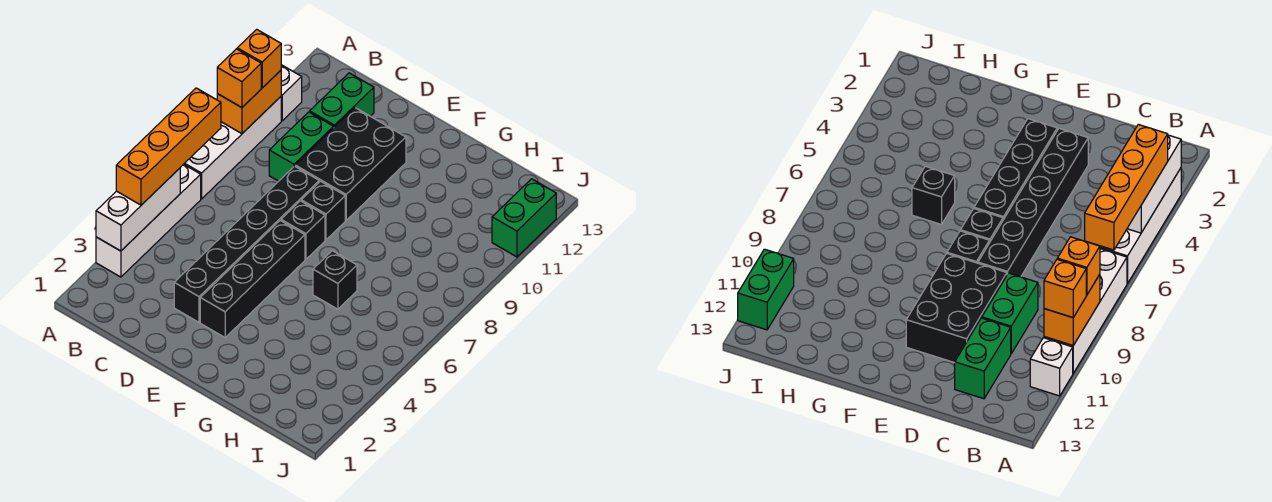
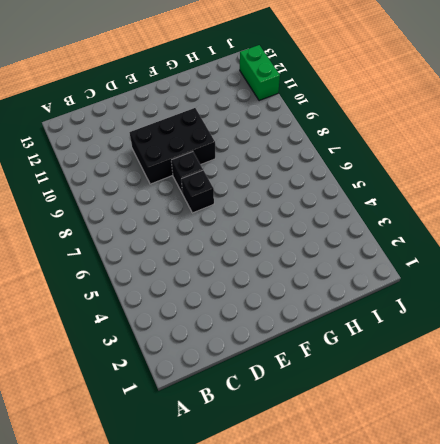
black 2x3 brick [129,108,215,184] -> black 2x3 brick turned to [295,108,406,220]
none -> white 1x4 brick [96,164,201,277]
none -> white 1x4 brick [184,97,281,199]
none -> white 1x1 brick [281,65,302,121]

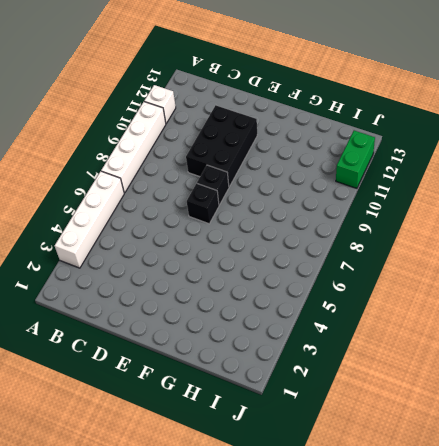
none -> green 1x2 brick [269,112,334,181]
none -> green 1x2 brick [310,73,374,127]
none -> black 1x6 brick [174,166,319,322]

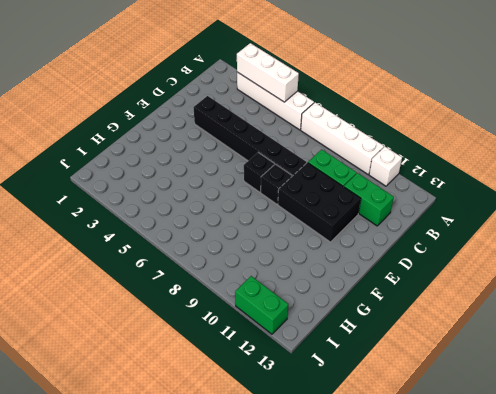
none -> black 1x4 brick [200,220,305,337]
none -> black 1x1 brick [313,251,357,309]
none -> orange 1x2 brick [217,70,281,134]

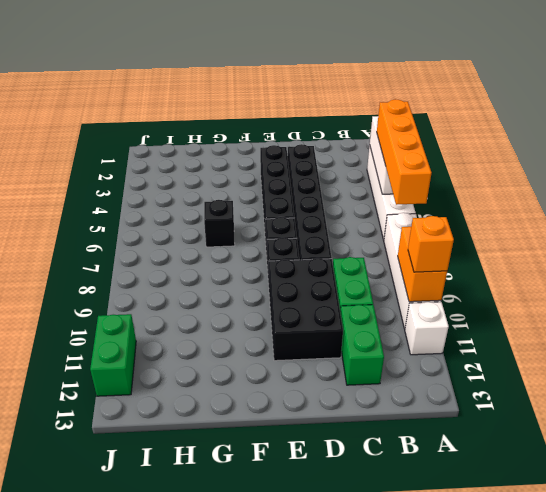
none -> orange 1x1 brick [217,49,261,108]

